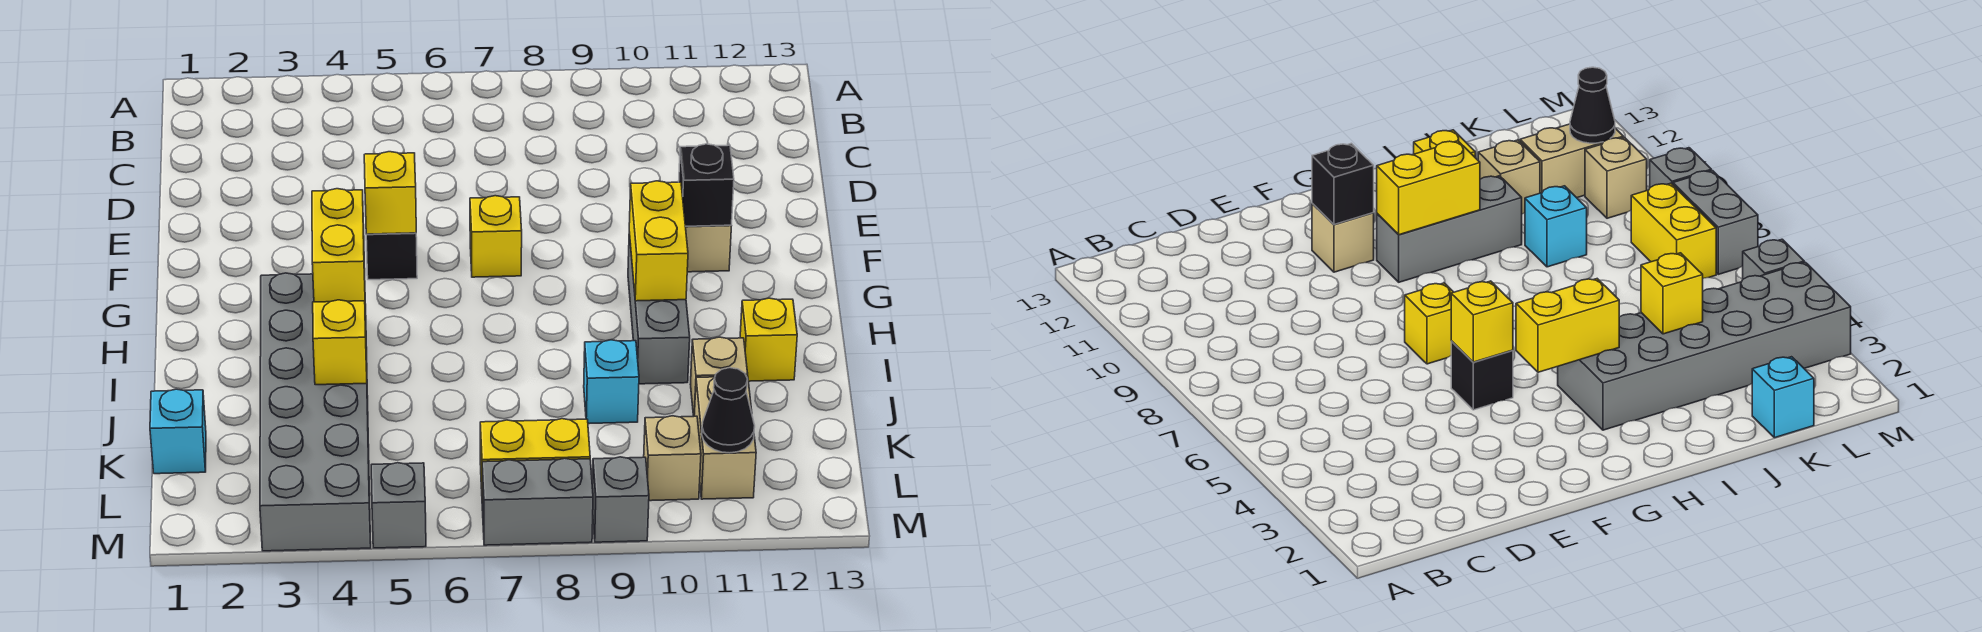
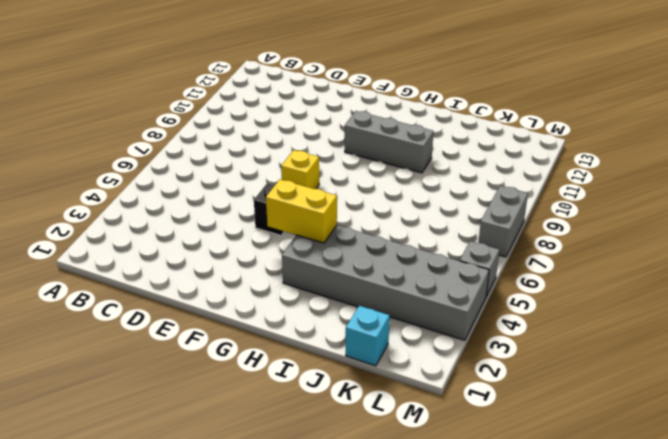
none -> tan 1x1 brick [685,225,731,272]
none -> yellow 1x1 brick [740,298,797,381]
none -> cyan 1x1 brick [584,340,639,424]

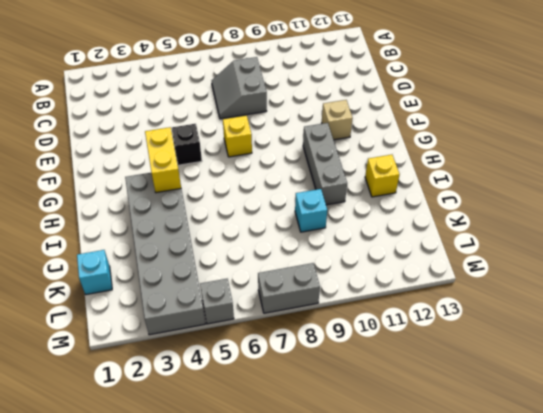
grey 2x2 slope [212,57,267,119] -> none
none -> tan 1x1 brick [690,337,748,416]
none -> tan 1x2 brick [694,376,756,499]
none -> yellow 1x2 brick [480,419,590,489]

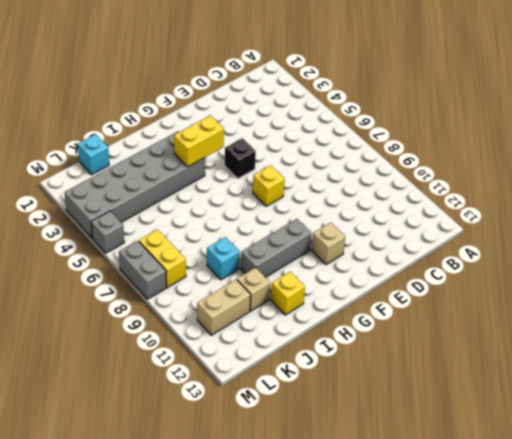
none -> tan 1x1 brick [644,416,701,501]
none -> grey 1x1 brick [592,457,649,542]
none -> yellow 1x1 brick [364,152,416,234]

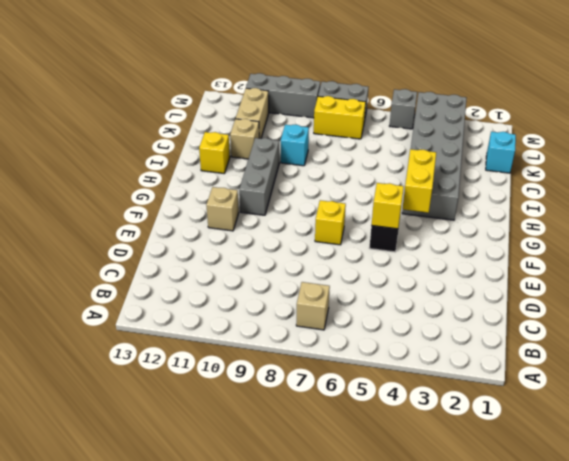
tan 1x1 brick [296,282,330,330] -> tan 1x1 brick moved to [644,416,701,501]
grey 1x3 brick [246,73,320,118] -> grey 1x1 brick [592,457,649,542]
none -> black 1x1 brick [679,144,734,226]
none -> yellow 1x2 brick [629,181,688,301]
none -> yellow 1x1 brick [313,300,367,385]

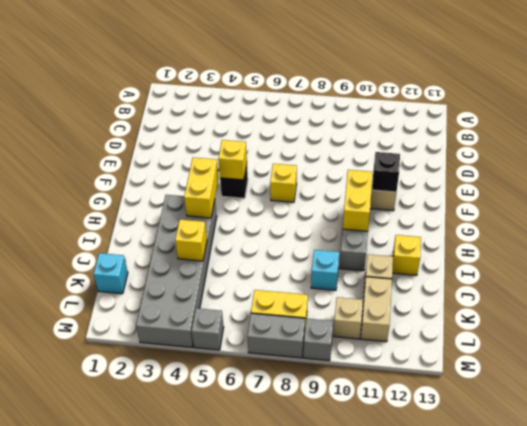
none -> black 1x1 cone [702,368,755,453]

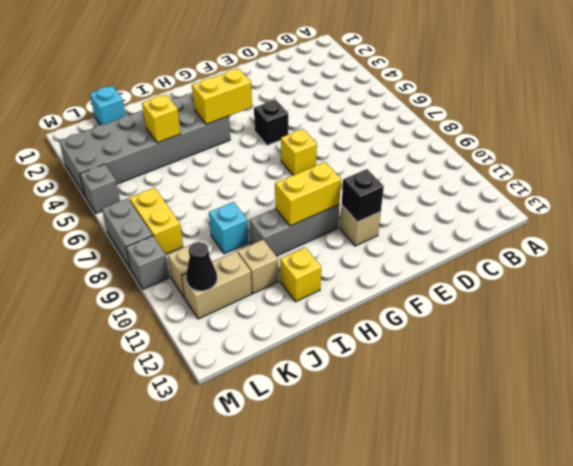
none -> yellow 1x1 brick [364,152,416,234]

